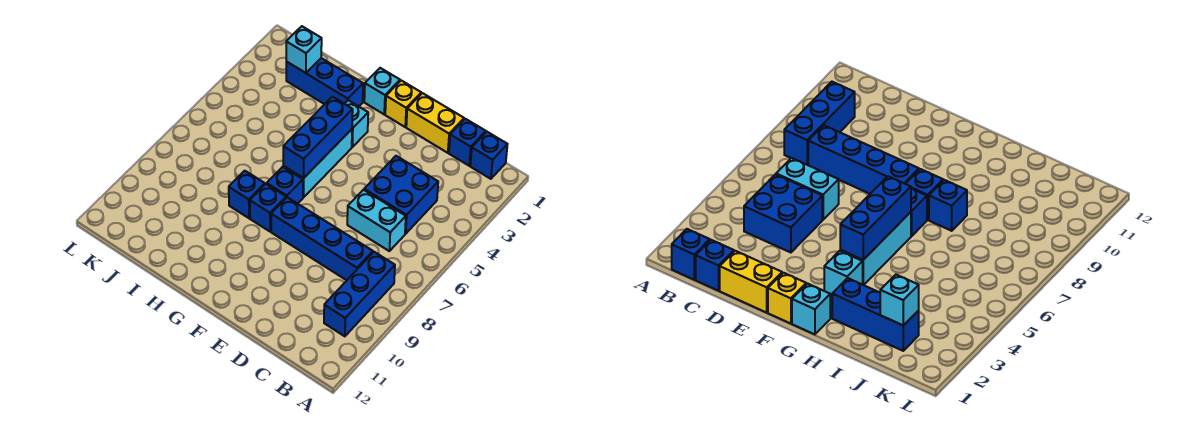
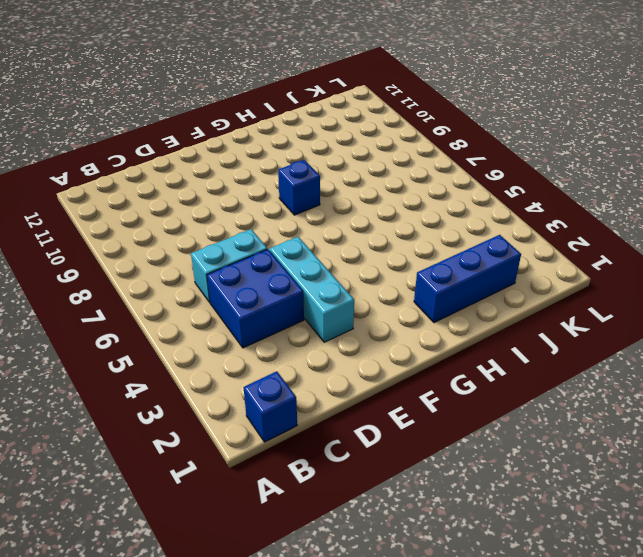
cyan 1x3 brick [270,237,354,342] -> cyan 1x3 brick moved to [283,129,352,197]
none -> blue 1x3 brick [324,252,395,336]
none -> blue 1x1 brick [449,119,486,166]
none -> blue 1x4 brick [271,197,373,280]

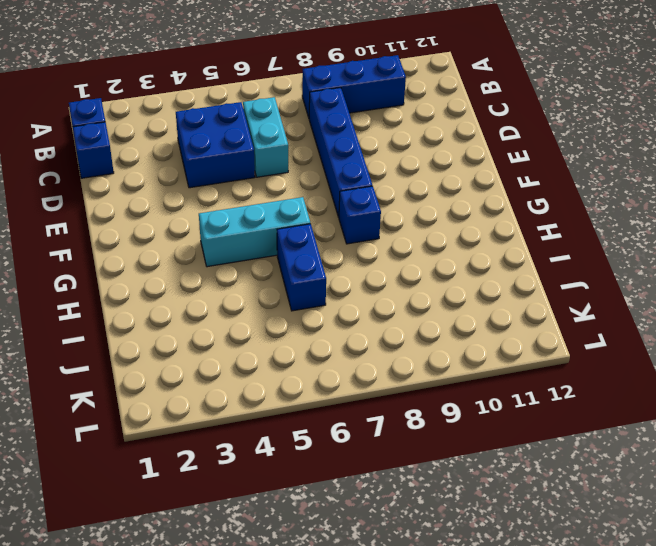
blue 1x2 brick [277,224,326,311] -> none
none -> yellow 1x2 brick [406,93,464,153]
none -> yellow 1x1 brick [385,80,421,127]
none -> cyan 1x1 brick [364,68,400,114]

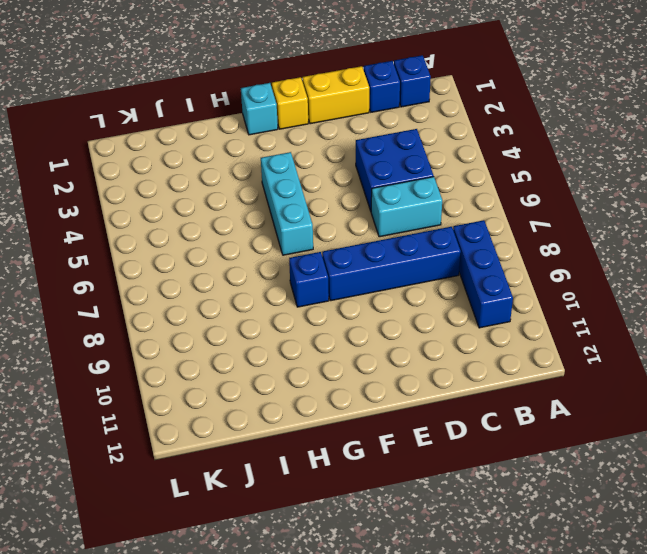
none -> cyan 1x1 brick [345,100,368,147]
none -> blue 1x1 brick [267,167,303,204]
none -> blue 1x3 brick [286,58,363,106]

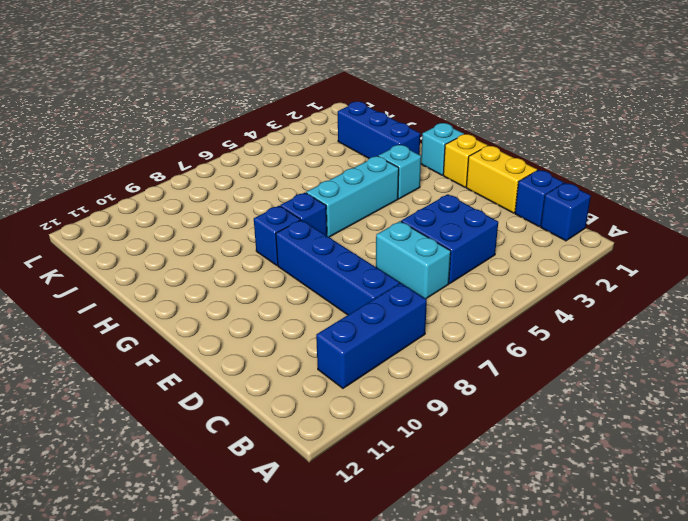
none -> blue 1x1 brick [229,171,265,218]
none -> blue 1x3 brick [283,97,353,178]
none -> cyan 1x1 brick [286,26,322,73]

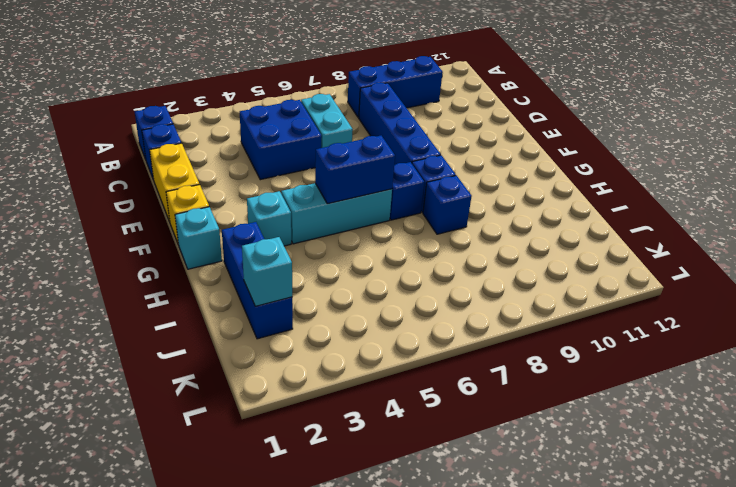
blue 1x2 brick [315,136,395,204] -> blue 1x3 brick [283,97,353,178]

